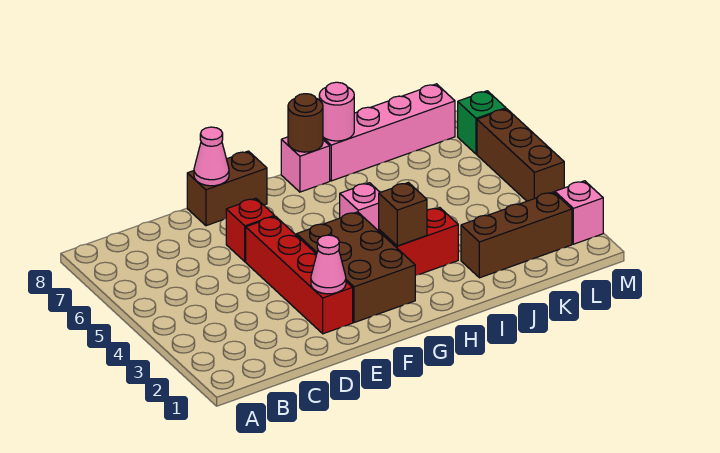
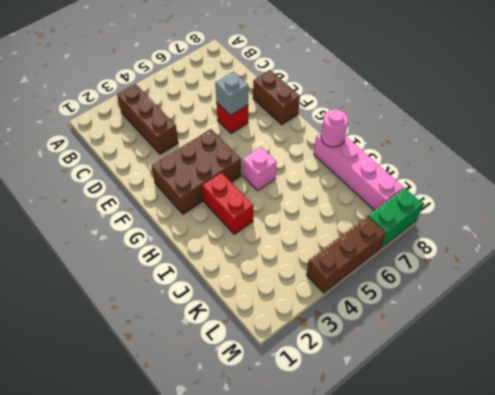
brown 1x3 brick [117,84,178,154] -> brown 1x3 brick moved to [461,192,572,278]
grey 1x1 brick [215,72,248,115] -> none
green 1x2 brick [368,188,423,248] -> green 1x1 brick [458,91,506,154]
none -> red 1x4 brick [246,216,353,334]
none -> pink 1x1 brick [281,137,330,192]
none -> pink 1x1 brick [555,181,603,244]

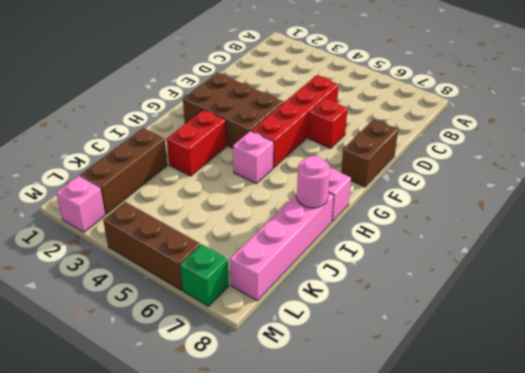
red 1x4 brick [251,75,339,168] -> red 1x4 brick turned to [246,216,353,334]
none -> pink 1x1 cone [311,235,346,294]
none -> pink 1x1 cone [194,127,229,186]
none -> brown 1x1 brick [379,183,427,246]

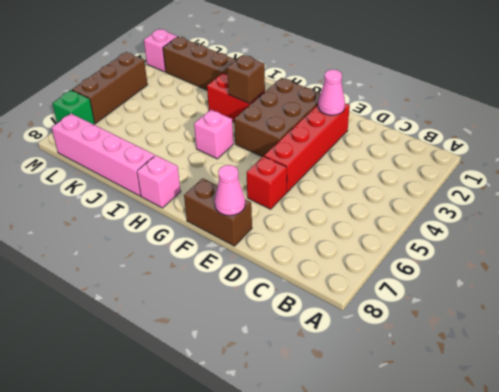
none -> brown 1x1 round brick [288,94,323,152]
none -> pink 1x1 round brick [319,82,354,141]

